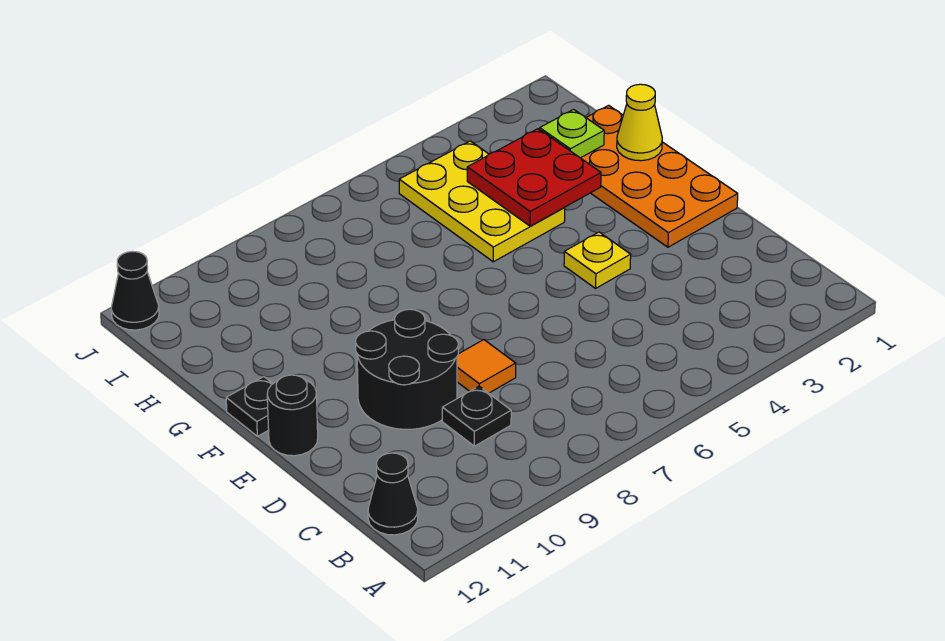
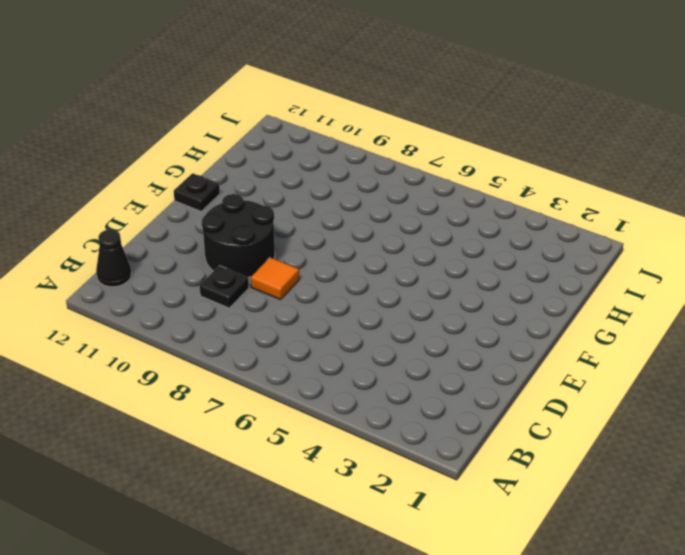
none -> orange 2x4 plate [581,105,738,247]
none -> yellow 1x1 plate [564,232,631,288]
none -> black 1x1 round brick [267,375,318,456]

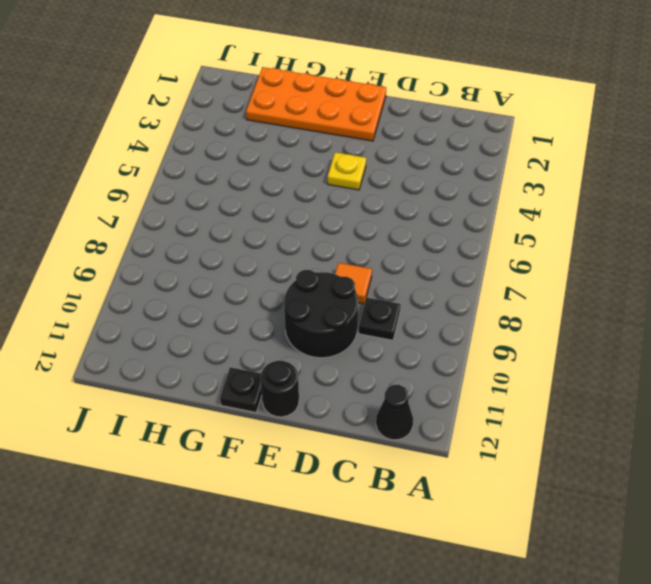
none -> yellow 2x3 plate [399,141,565,262]
none -> black 1x1 cone [111,251,159,330]
none -> yellow 1x1 cone [617,84,662,161]

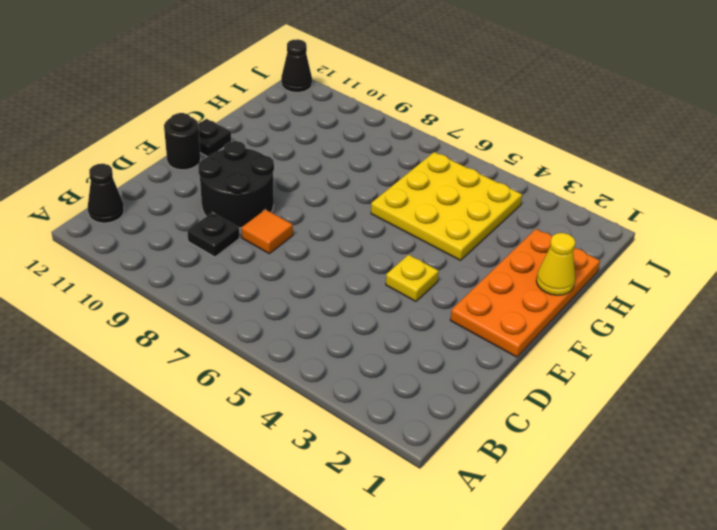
yellow 3x3 plate [371,152,522,260] -> yellow 2x3 plate [399,141,565,262]
none -> red 2x2 plate [467,129,601,226]
none -> lime 1x1 plate [540,109,604,158]

